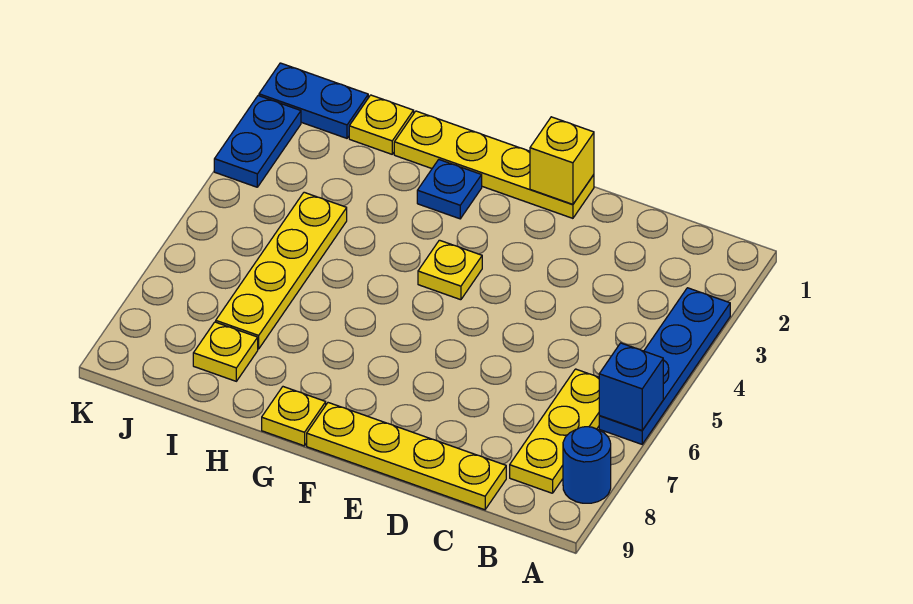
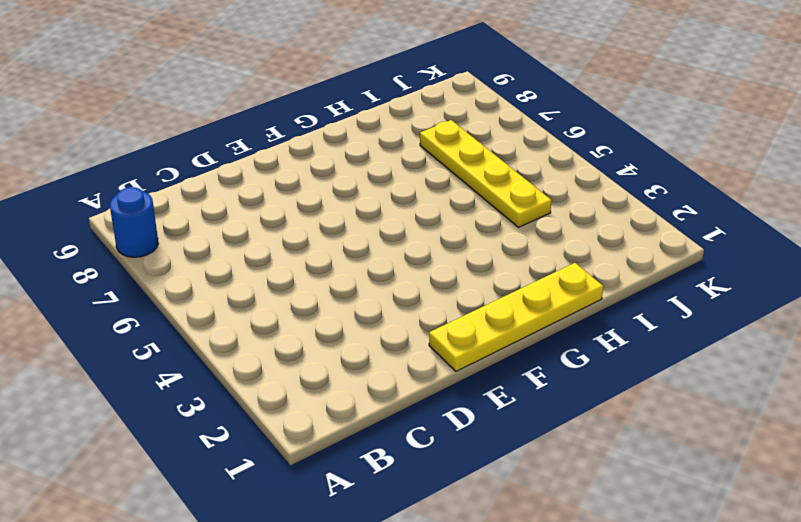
none -> blue 1x4 plate [599,288,730,444]
none -> yellow 1x3 plate [510,369,600,493]
none -> yellow 1x4 plate [307,403,506,510]

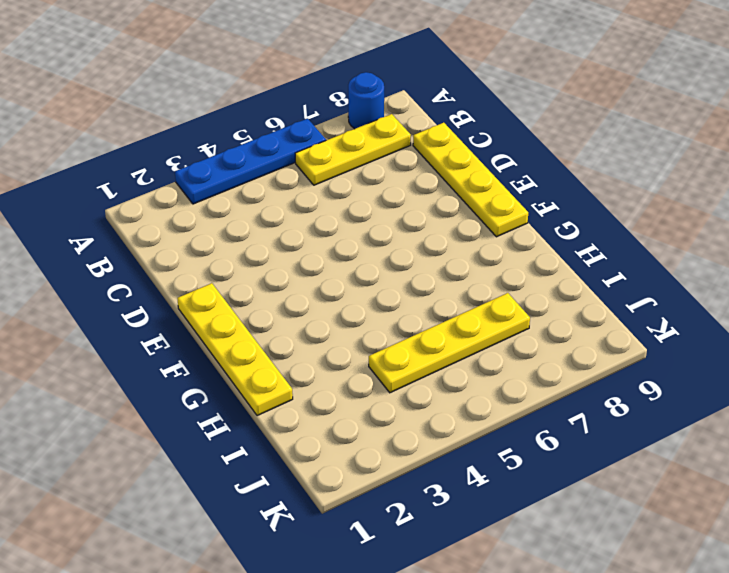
none -> yellow 1x1 plate [418,240,482,300]
none -> blue 1x1 plate [417,160,482,219]
none -> yellow 1x1 plate [262,387,326,446]

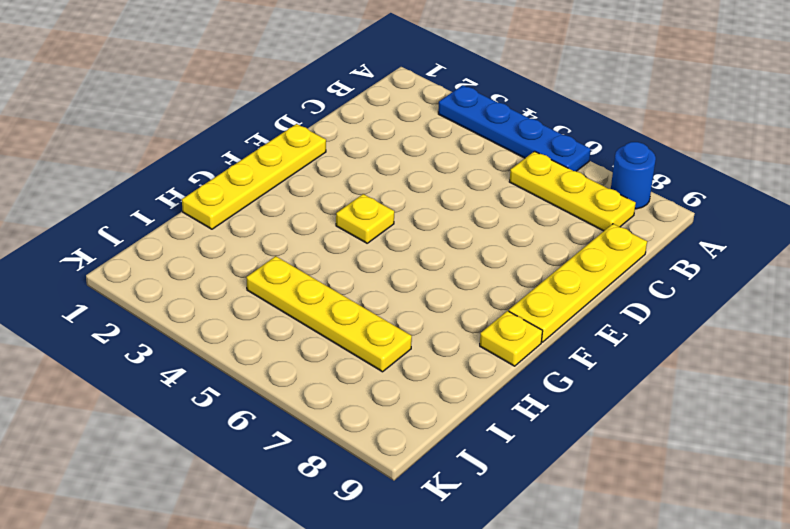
none -> blue 1x1 plate [417,160,482,219]
none -> yellow 1x1 plate [349,95,414,154]
none -> yellow 1x1 plate [193,322,258,381]

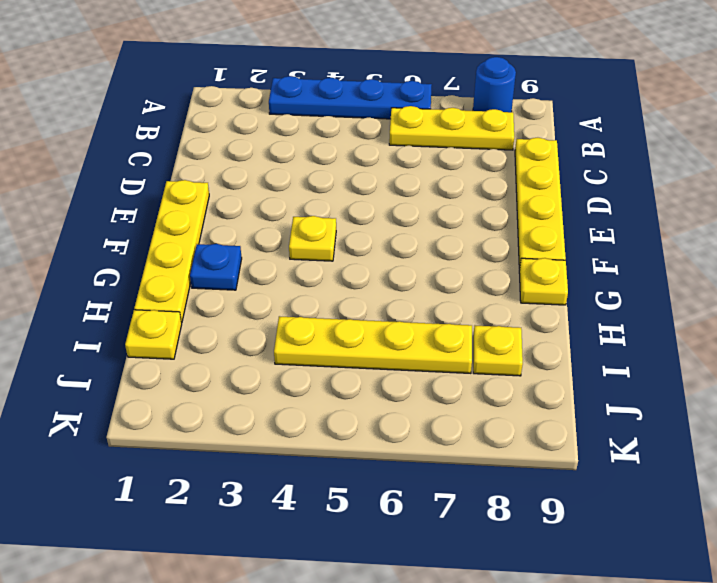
none -> blue 1x2 plate [259,63,368,138]
none -> blue 1x2 plate [214,96,301,187]
none -> blue 1x1 brick [599,343,663,430]

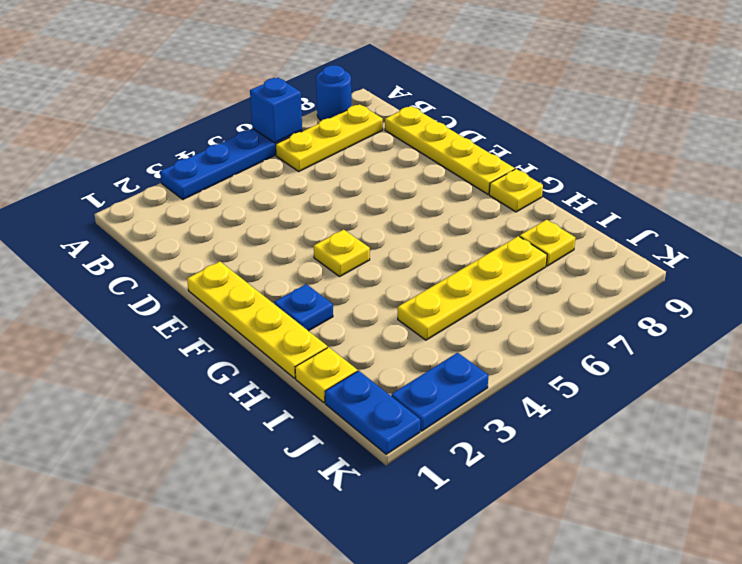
none -> yellow 1x1 brick [530,117,594,204]

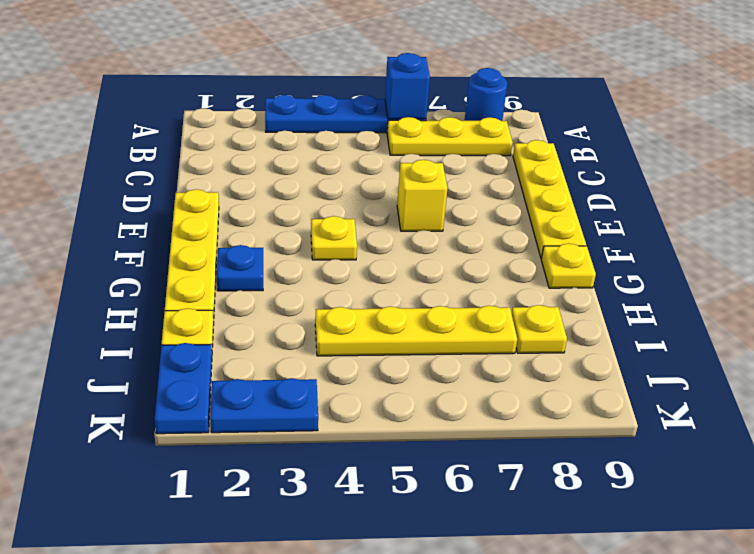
yellow 1x1 brick [397,160,447,231] -> yellow 1x1 brick moved to [530,117,594,204]

